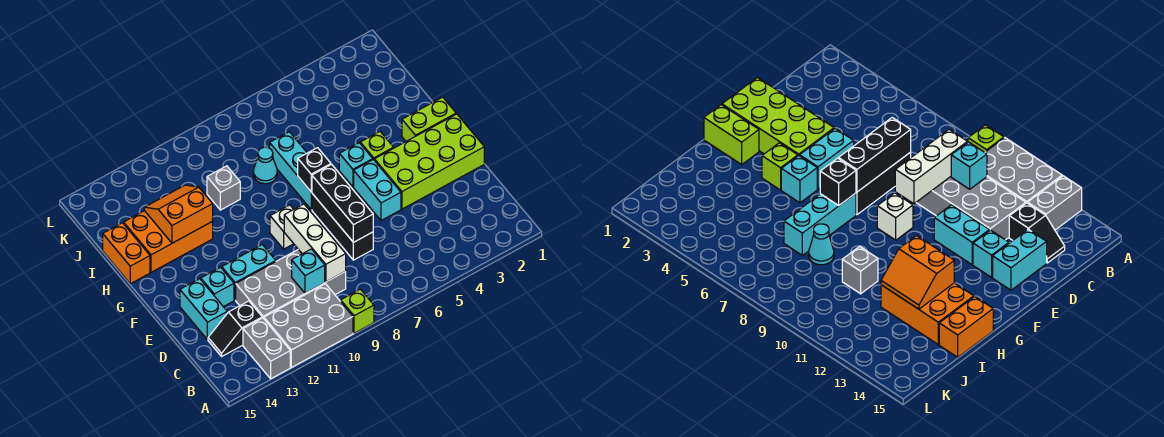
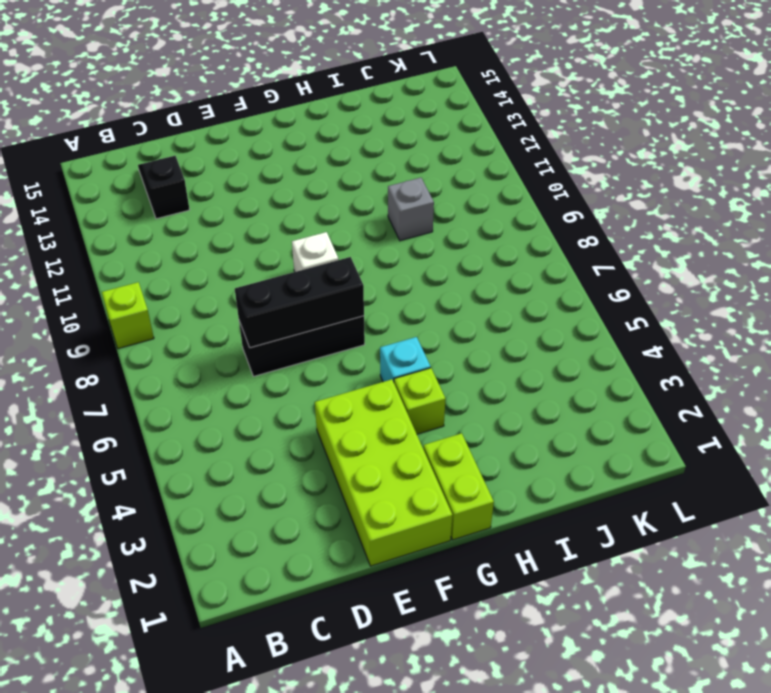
none -> grey 2x3 brick [264,284,353,367]
none -> grey 1x2 brick [243,318,290,379]
none -> grey 2x4 brick [236,249,346,318]

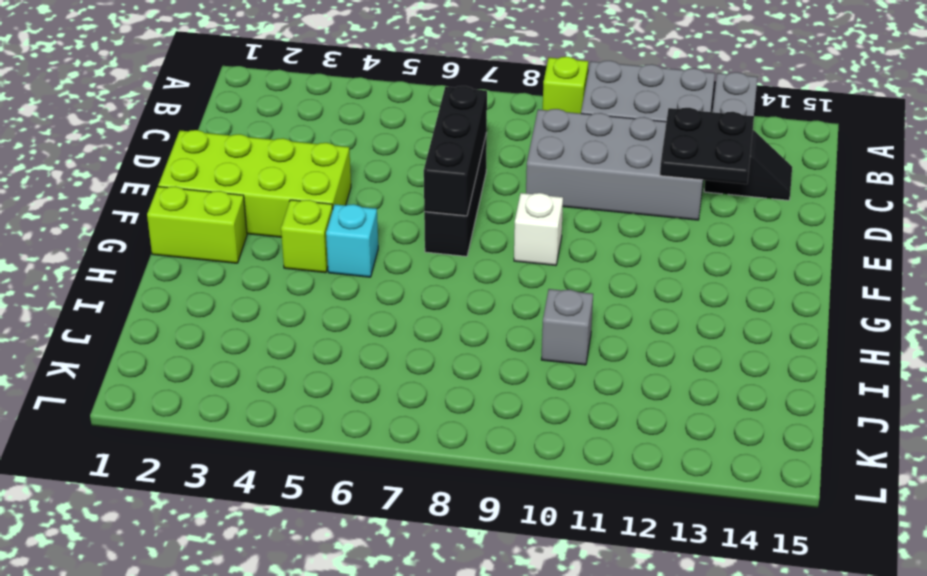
black 2x2 plate [660,108,754,184] -> none
none -> cyan 1x2 brick [180,279,227,340]
none -> cyan 1x2 brick [354,159,401,220]
none -> cyan 1x2 brick [222,245,276,300]

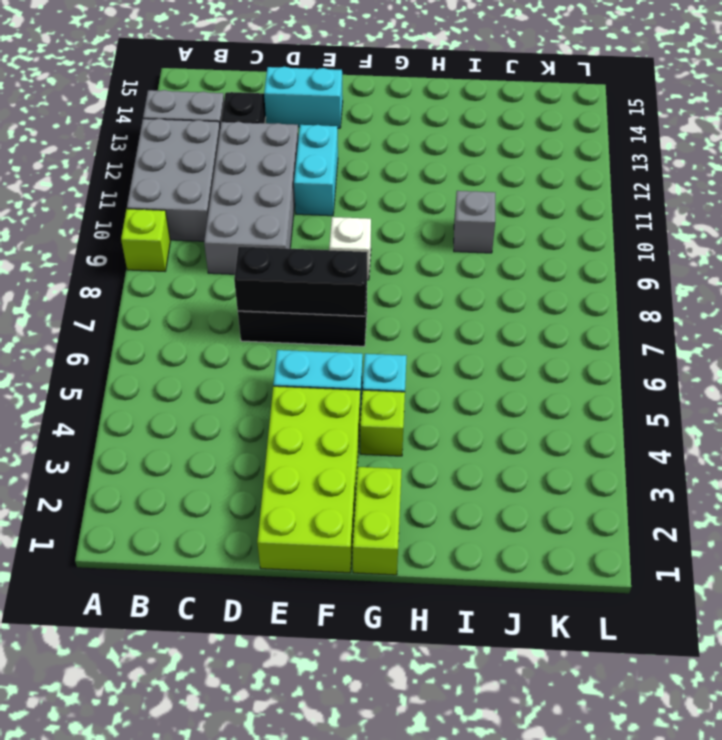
none -> cyan 1x1 brick [201,267,234,307]
none -> cyan 1x3 brick [270,132,312,209]
none -> orange 2x3 brick [124,211,213,272]

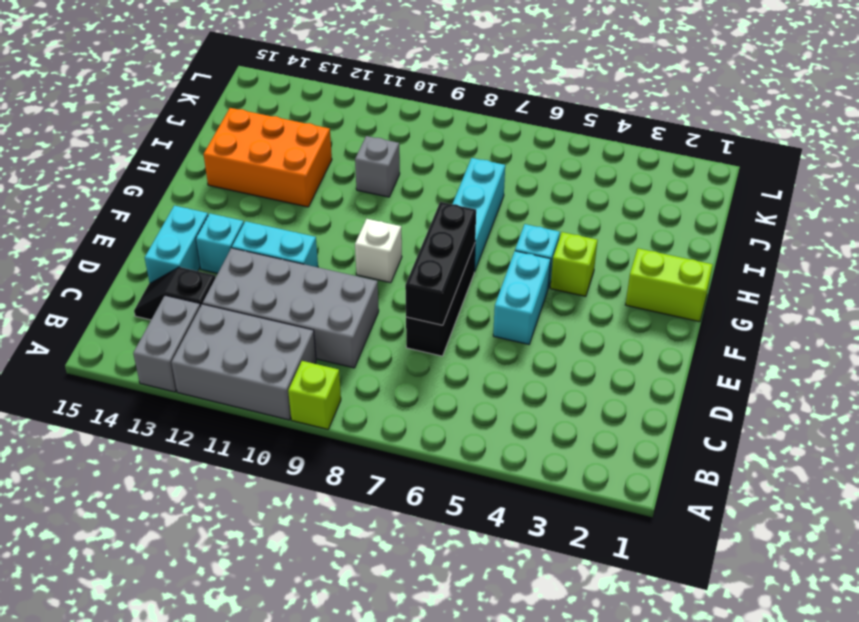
none -> lime 2x4 brick [374,114,484,209]
none -> orange 1x2 brick [103,223,150,284]
none -> cyan 1x1 cone [253,147,277,184]

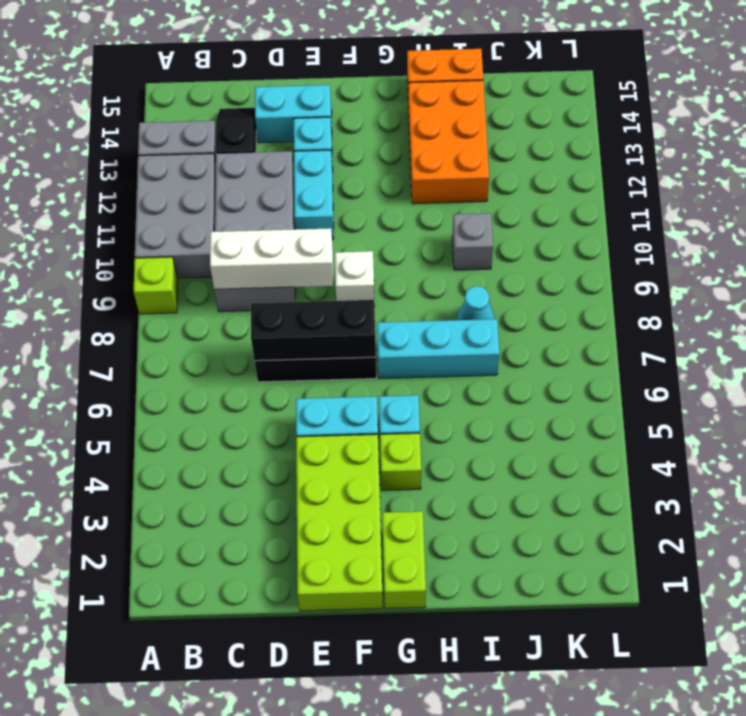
none -> cyan 1x1 brick [292,249,325,293]
none -> black 1x1 brick [298,148,331,192]
none -> orange 2x2 slope [144,185,213,243]

